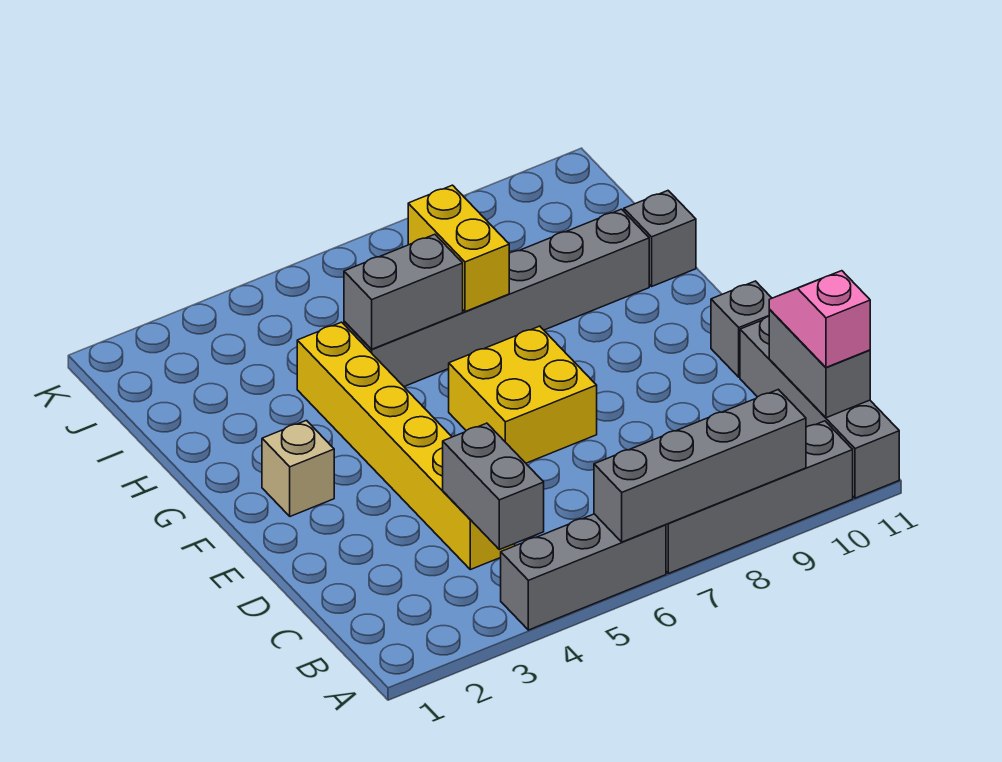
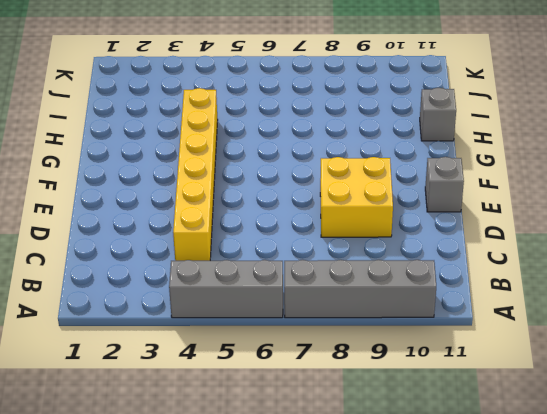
yellow 2x2 brick [320,157,393,237] -> yellow 2x2 brick moved to [449,326,597,463]
none -> grey 1x4 brick [740,316,899,498]
none -> tan 1x1 brick [262,420,334,516]
none -> grey 1x6 brick [344,209,649,386]

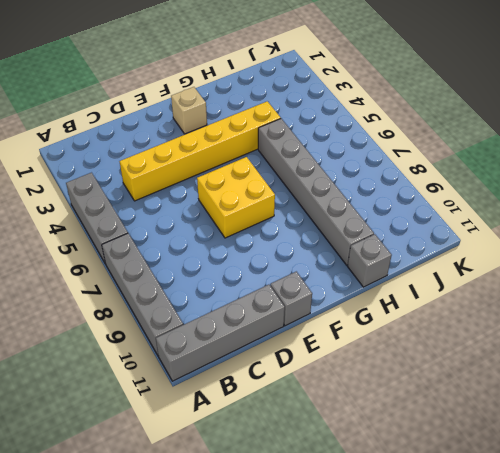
none -> grey 1x4 brick [594,389,806,542]
none -> grey 1x2 brick [443,423,544,550]
none -> grey 1x2 brick [769,309,870,418]

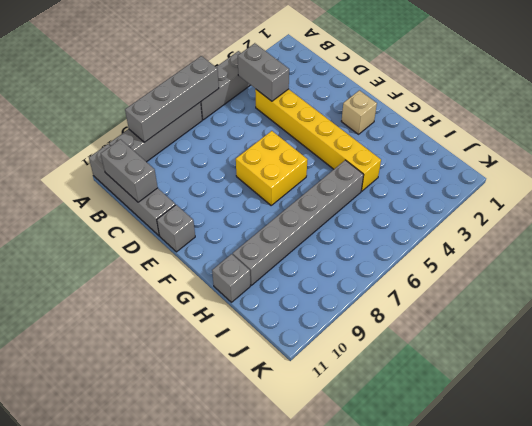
none -> grey 1x2 brick [344,234,463,349]
none -> yellow 1x2 brick [408,185,509,312]
none -> pink 1x2 slope [769,271,870,367]

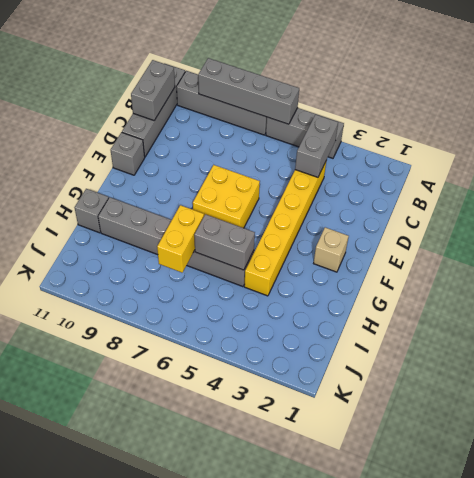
none -> pink 1x2 slope [769,271,870,367]

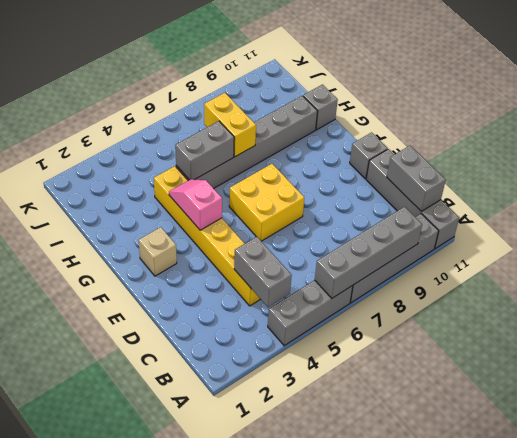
pink 1x2 slope [169,179,222,230] -> pink 1x2 slope moved to [769,271,870,367]

